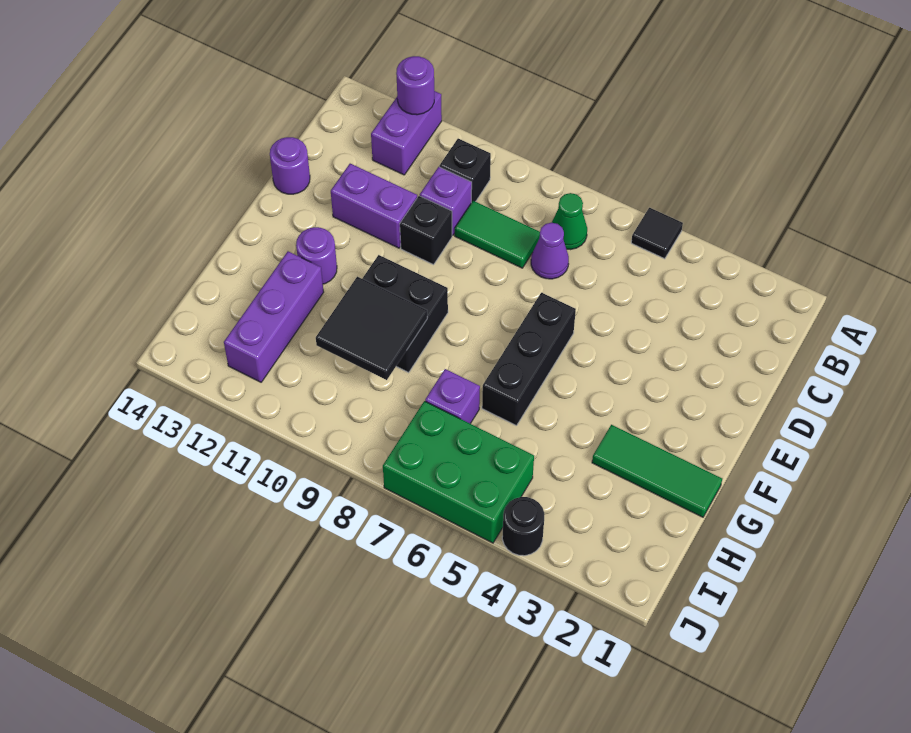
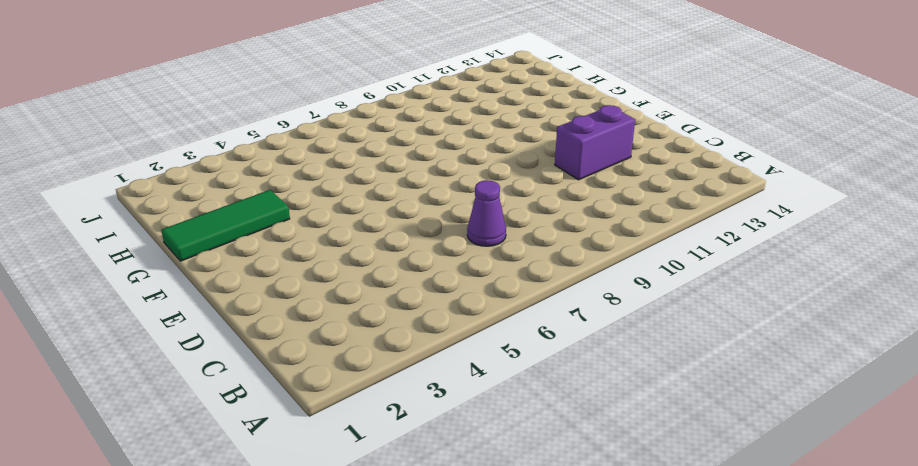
none -> black 1x1 tile [631,208,683,259]
none -> purple 1x2 brick [371,91,442,175]
none -> green 1x1 cone [552,193,587,250]

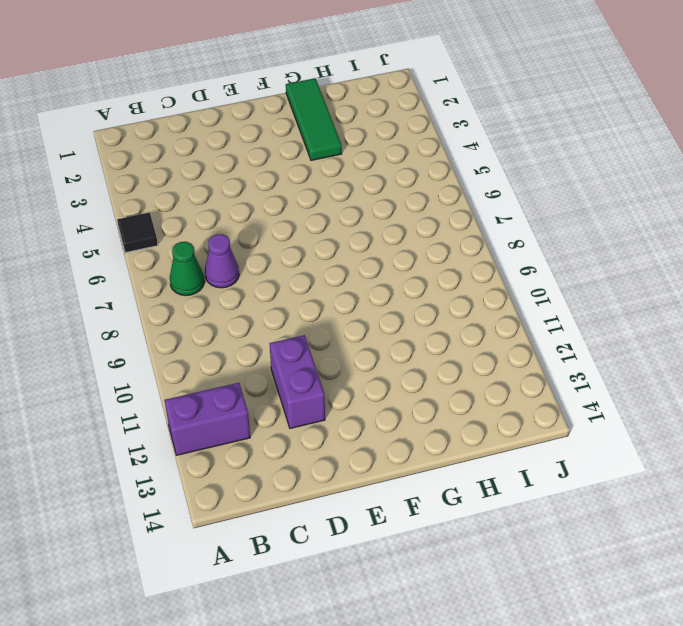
none -> black 1x1 brick [439,139,491,203]
none -> green 1x2 tile [455,201,540,268]
none -> purple 1x1 brick [420,167,472,235]

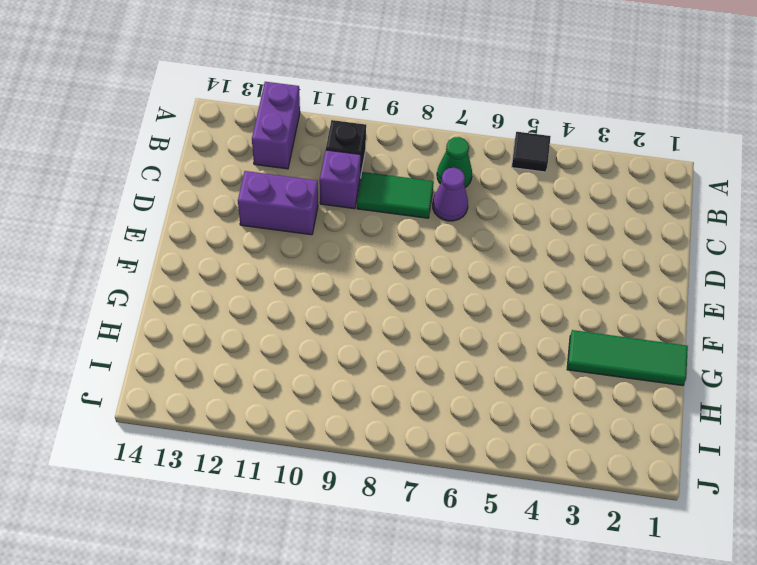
none -> black 1x1 brick [400,196,452,265]
none -> purple 1x1 round brick [270,137,310,194]
none -> black 1x3 brick [482,293,576,426]

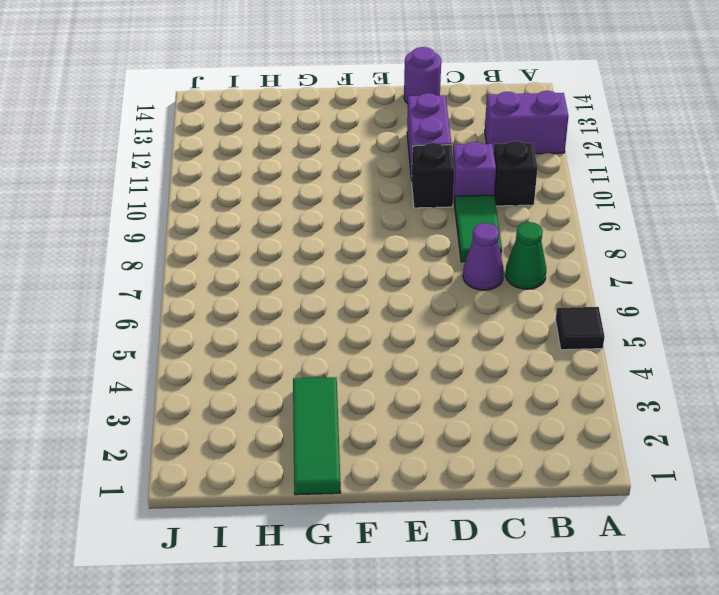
none -> black 1x3 brick [482,293,576,426]
none -> black 2x2 brick [362,255,448,372]
none -> purple 1x1 round brick [296,227,337,284]

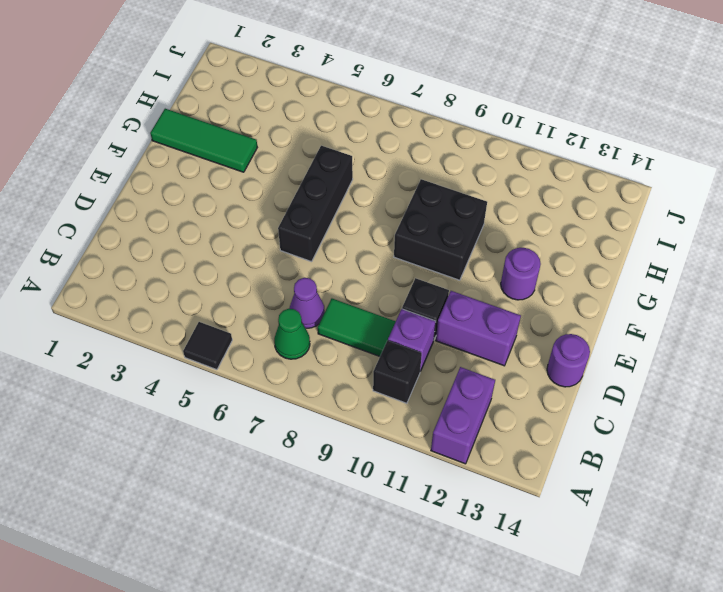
none -> purple 1x3 brick [224,251,324,382]
none -> purple 1x1 brick [425,369,480,424]
none -> green 2x3 brick [383,401,534,543]

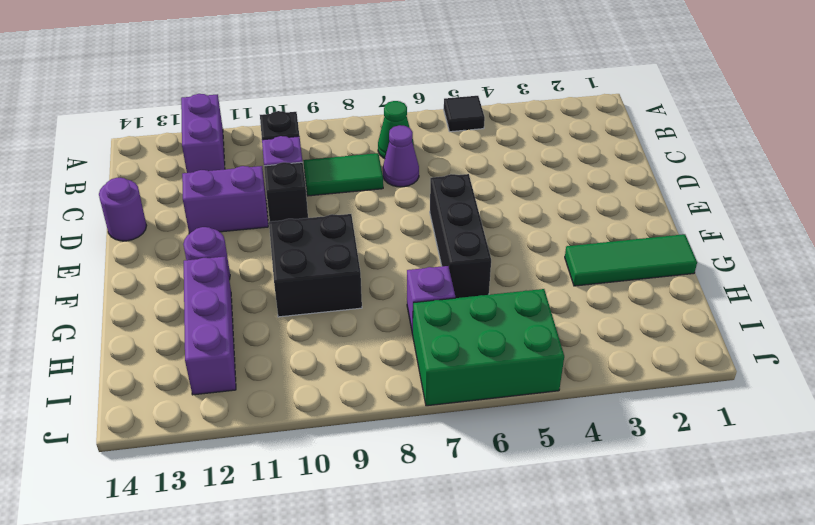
none -> black 1x1 round brick [502,497,544,556]
none -> purple 1x1 round brick [396,56,434,115]
none -> black 2x2 tile [316,277,427,380]

